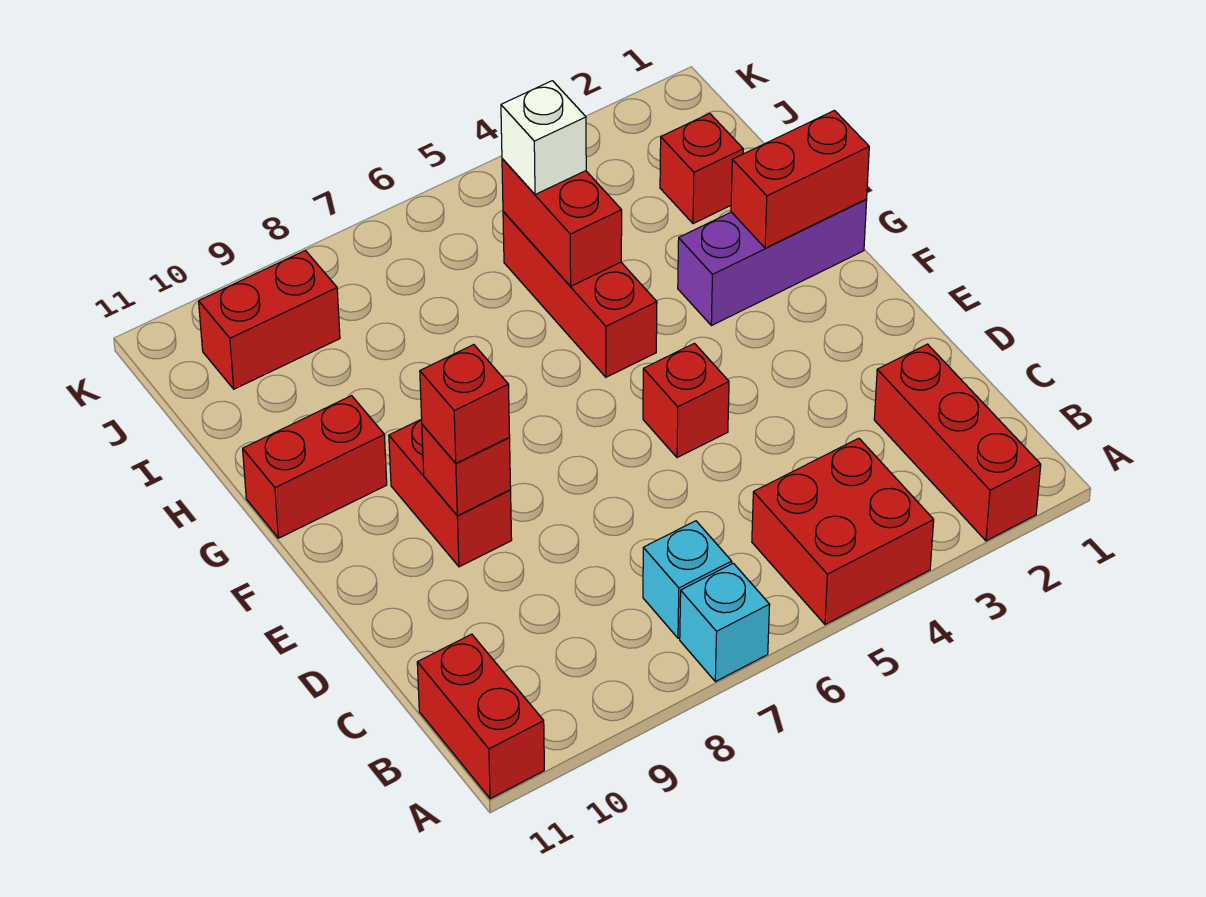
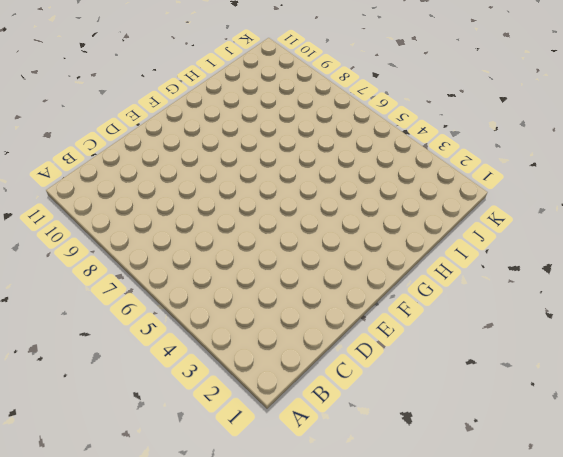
none -> red 1x3 brick [874,344,1041,541]
none -> red 2x2 brick [752,438,934,625]
none -> cyan 1x1 brick [680,563,770,682]

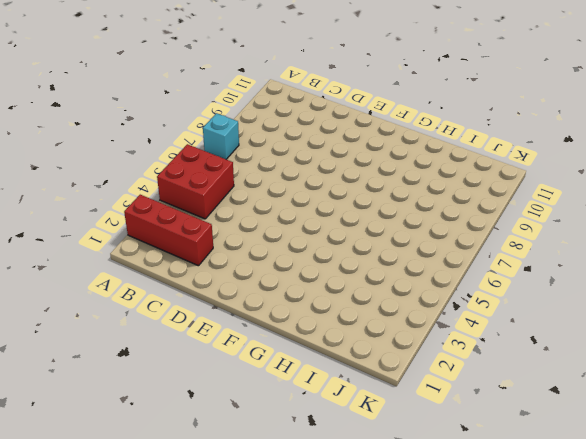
none -> red 1x2 brick [417,634,544,799]
none -> cyan 1x1 brick [643,521,732,638]
none -> red 1x1 brick [643,343,729,458]

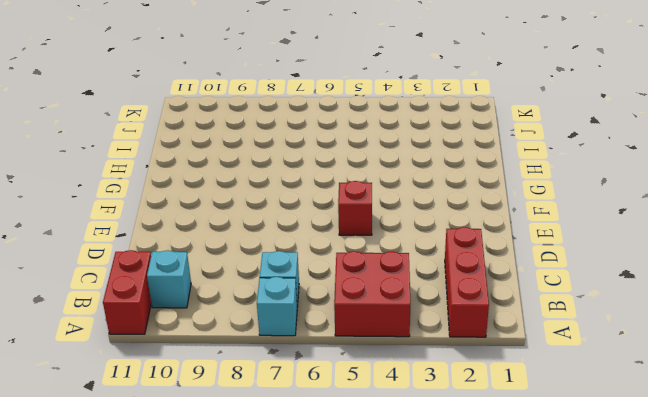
cyan 1x1 brick [147,250,191,308] -> none
none -> red 1x2 brick [389,419,512,567]
none -> purple 1x3 brick [678,199,867,326]
none -> red 1x3 brick [503,211,657,377]

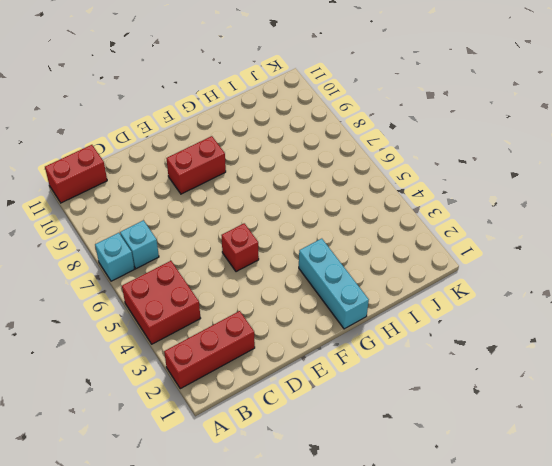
cyan 1x3 brick [299,239,369,329] -> purple 1x3 brick [678,199,867,326]
none -> red 1x3 brick [503,211,657,377]
none -> red 1x2 brick [243,396,387,538]
none -> red 1x1 brick [660,113,743,224]

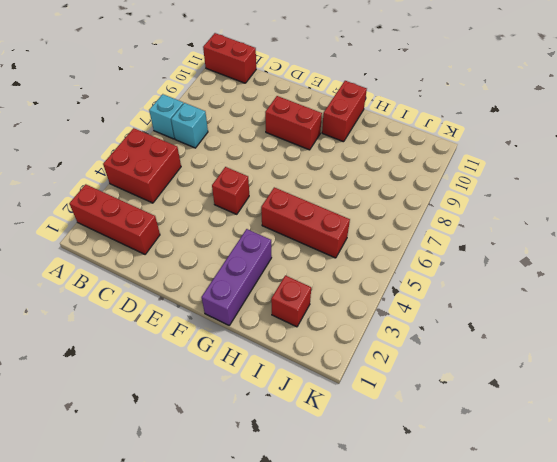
none -> red 1x2 brick [199,250,340,389]
none -> red 1x1 brick [422,424,511,516]
none -> red 1x2 brick [731,111,869,248]

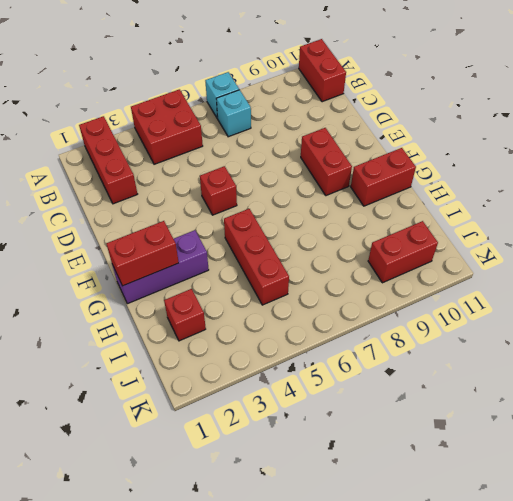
none -> red 1x1 brick [422,424,511,516]
none -> red 1x2 brick [502,159,622,286]
none -> red 1x1 brick [420,345,510,463]

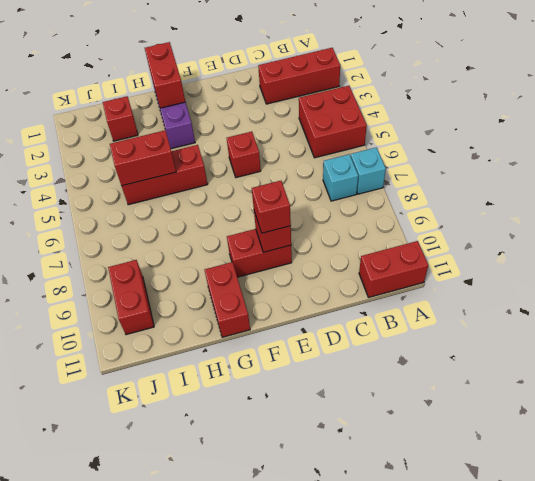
none -> white 1x1 brick [501,81,586,194]

